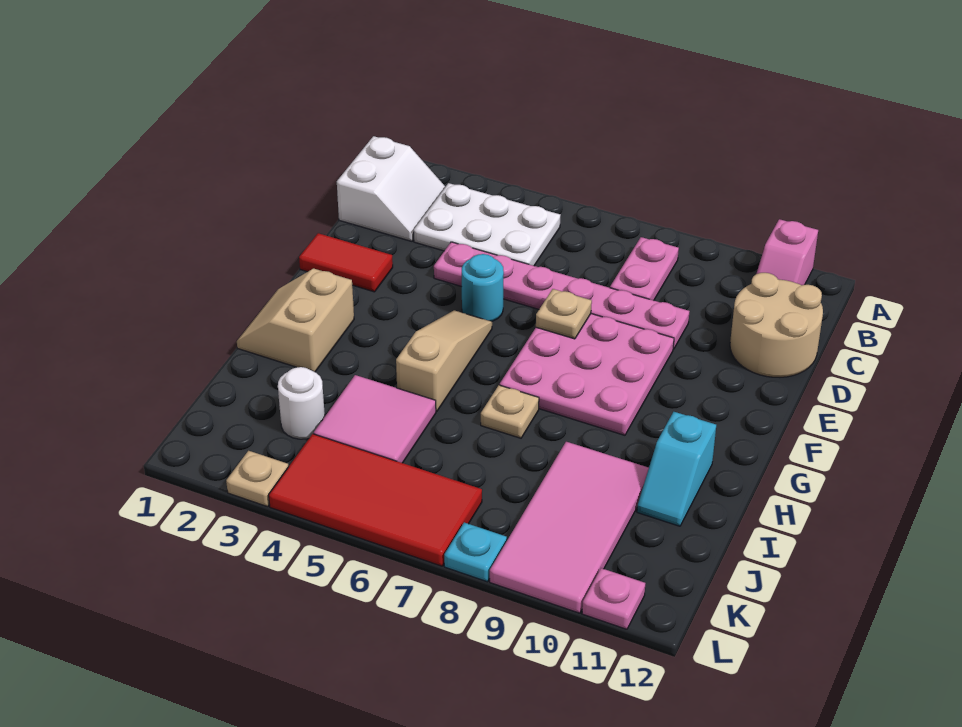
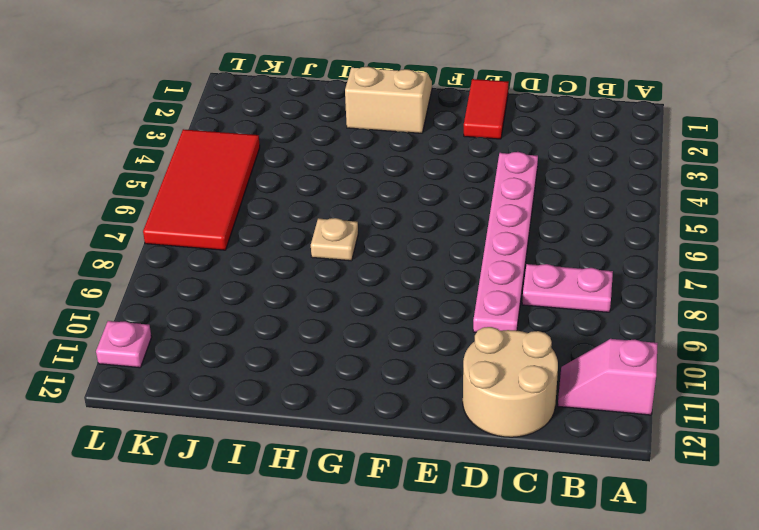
none -> white 2x2 slope [337,136,445,241]
none -> white 2x3 plate [414,183,560,266]
none -> cyan 1x1 round brick [462,254,504,322]

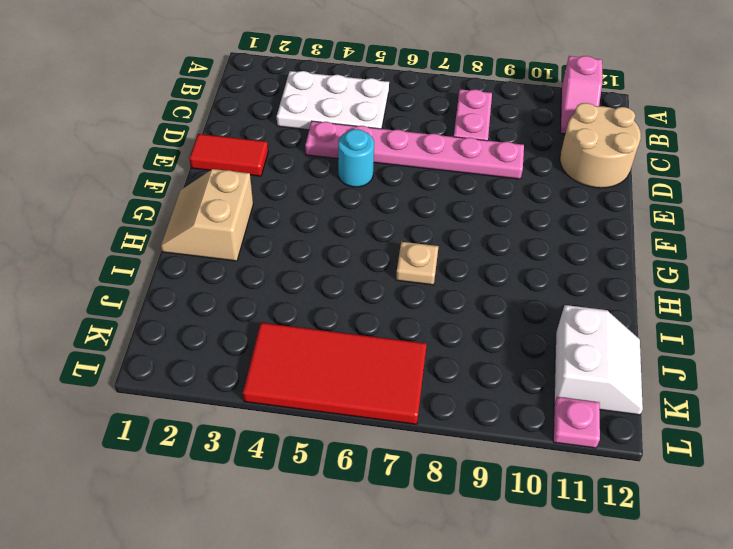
white 2x2 slope [554,305,643,415] -> white 2x2 slope moved to [337,136,445,241]
none -> pink 3x3 plate [500,314,674,435]
none -> tan 1x3 slope [396,310,492,412]
none -> cyan 1x2 slope [637,412,716,526]

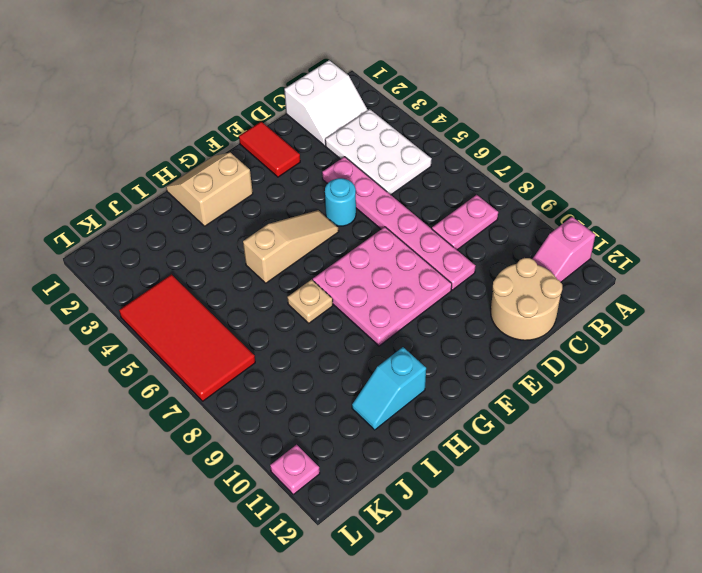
none -> pink 2x2 tile [314,375,436,463]
none -> pink 2x4 tile [490,442,649,613]
none -> white 1x1 round brick [278,367,325,439]

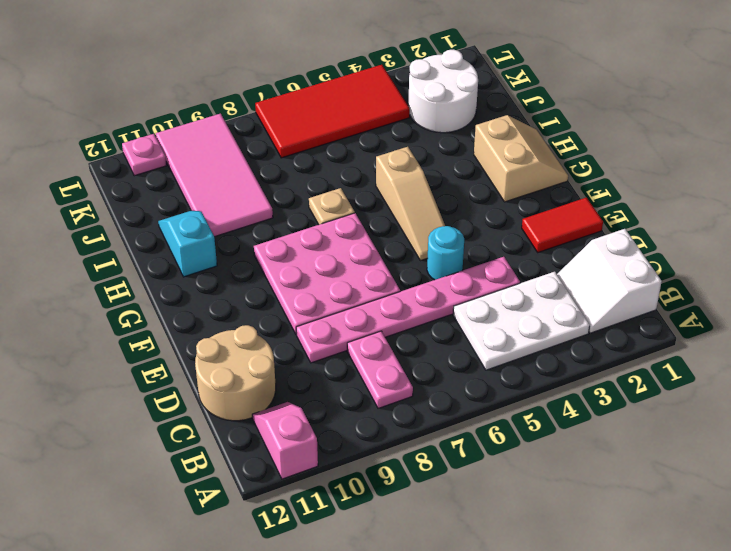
white 2x2 round brick [408,50,478,133] -> white 1x1 round brick [278,367,325,439]
none -> pink 2x2 tile [314,375,436,463]
none -> tan 1x1 plate [226,451,289,507]
none -> cyan 1x1 plate [444,523,507,582]

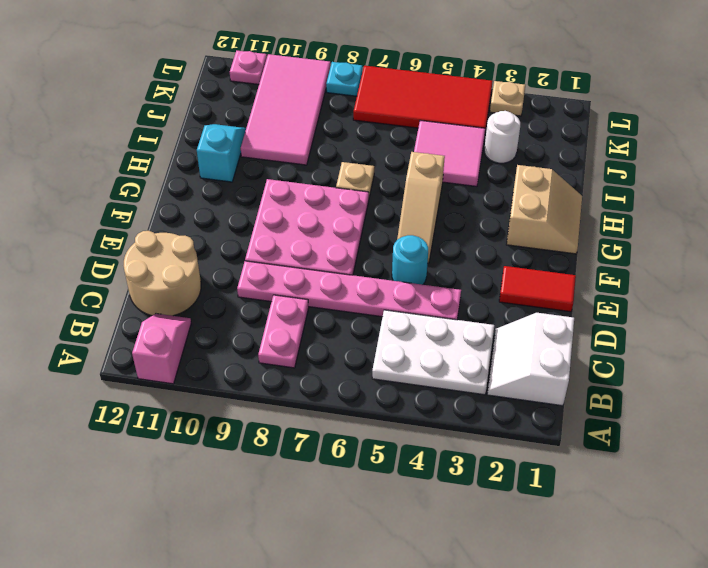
none -> tan 1x1 plate [536,289,592,339]

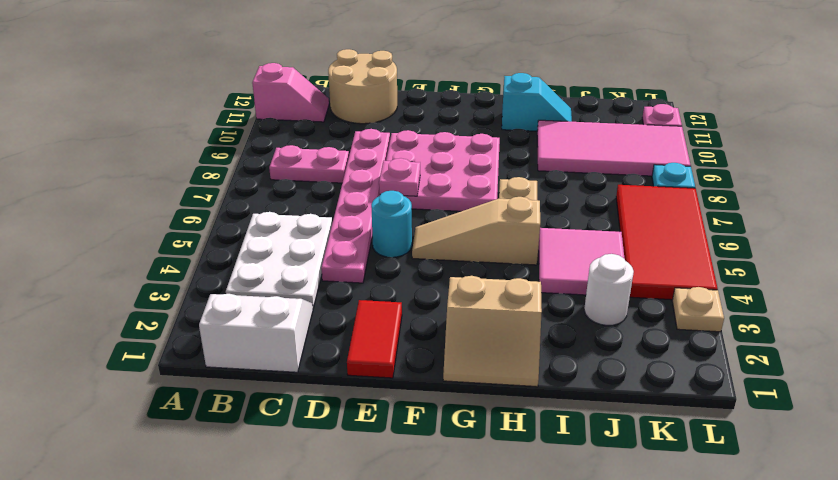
pink 1x1 plate [379,158,420,196] -> tan 1x1 plate [536,289,592,339]

